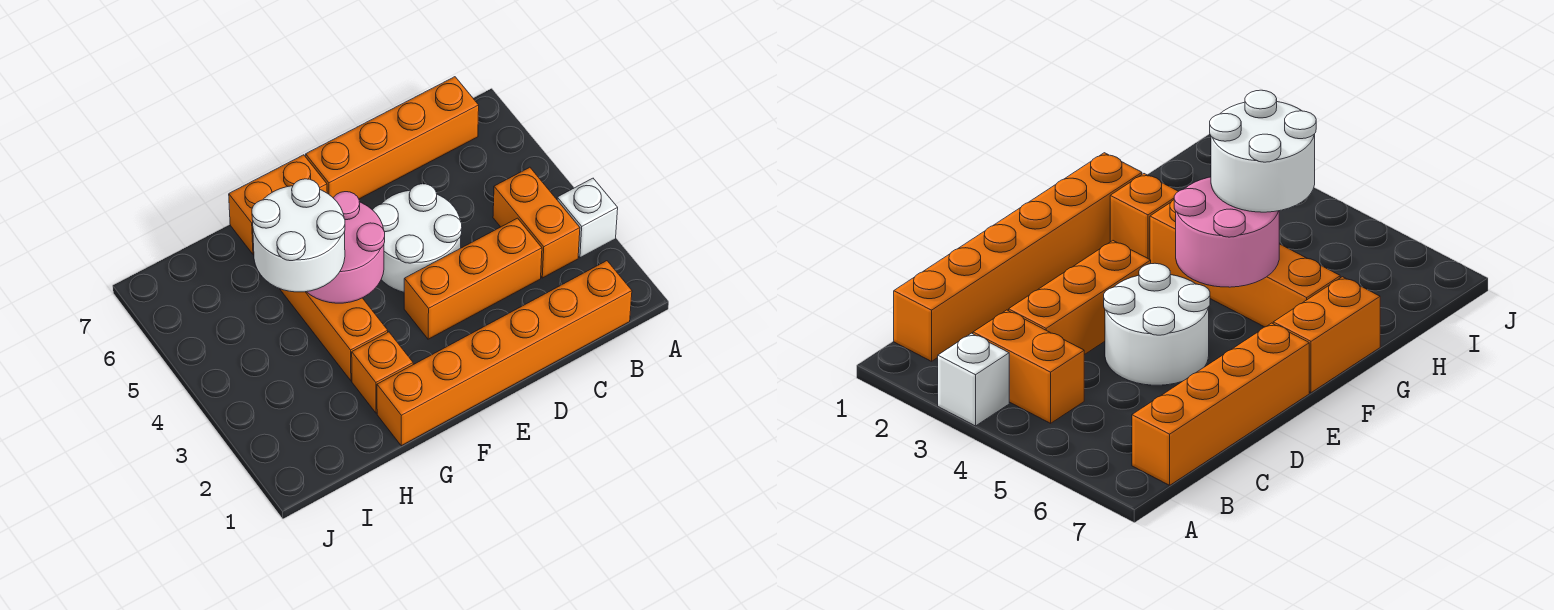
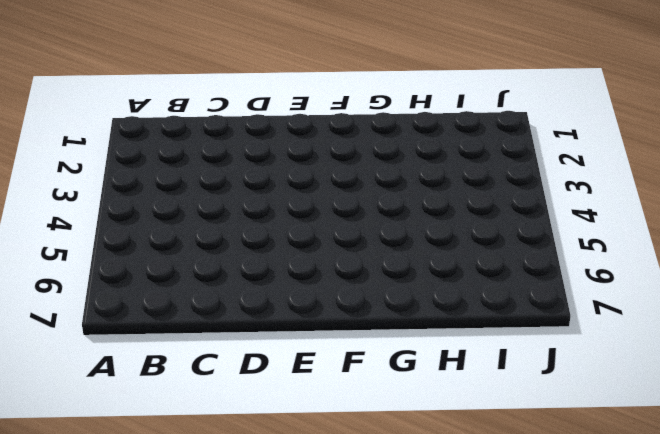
none -> white 1x1 brick [557,178,618,258]
none -> orange 1x6 brick [377,261,632,446]

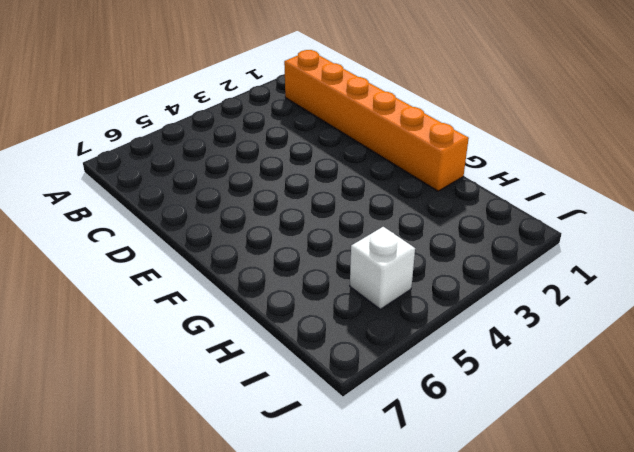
white 1x1 brick [350,227,415,309] -> white 1x1 brick moved to [557,178,618,258]
none -> orange 1x2 brick [493,167,580,278]
none -> orange 1x4 brick [306,77,479,199]

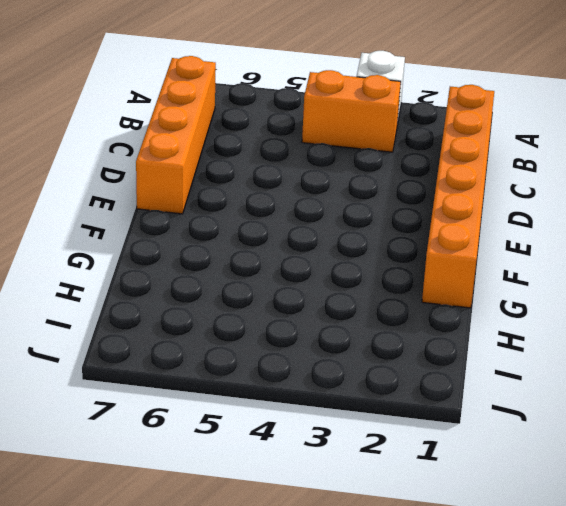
none -> orange 1x3 brick [404,218,542,339]
none -> white 2x2 round brick [373,184,462,292]

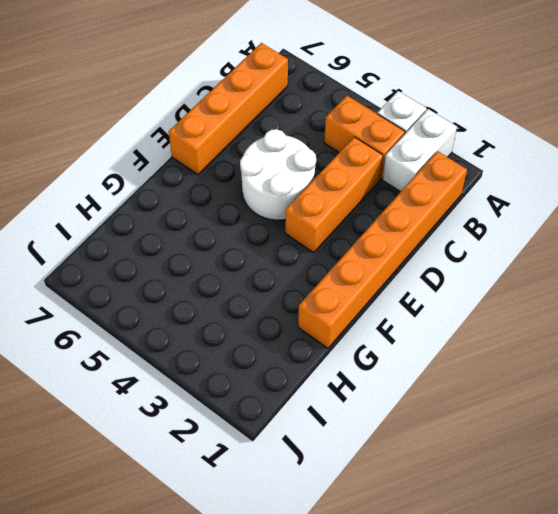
white 1x2 brick [383,109,457,192] -> none
none -> orange 1x2 brick [229,155,327,254]
none -> orange 1x1 brick [352,332,413,413]

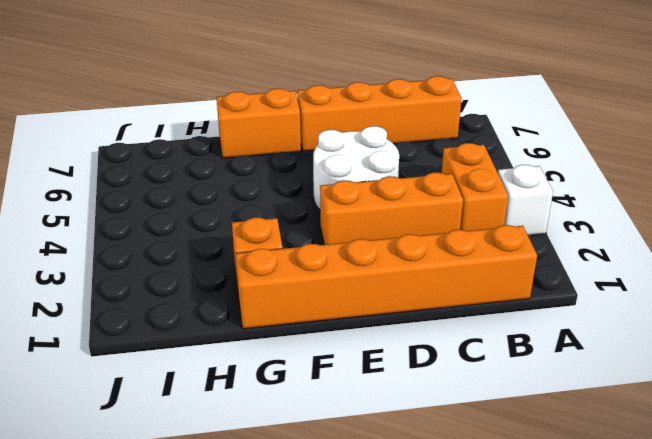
none -> orange 1x4 brick [280,289,388,381]
none -> pink 2x2 round brick [307,192,385,303]

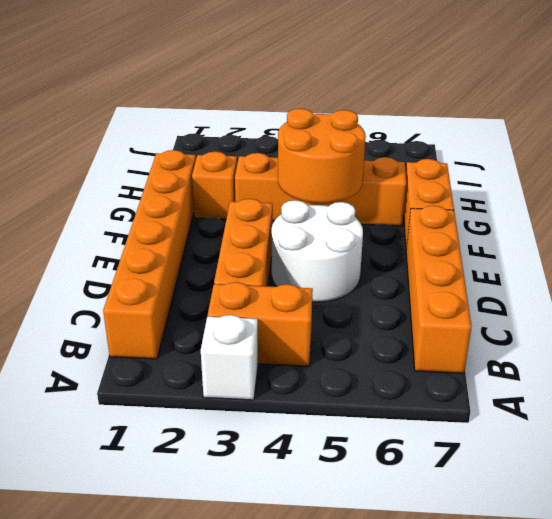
orange 2x2 round brick [278,109,366,203] -> pink 2x2 round brick [307,192,385,303]
none -> white 2x2 round brick [252,179,345,292]

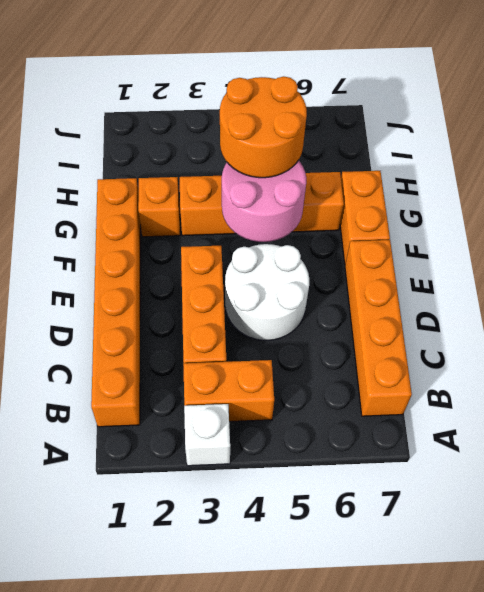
orange 2x2 round brick [220,76,307,178] -> white 2x2 round brick [252,179,345,292]

